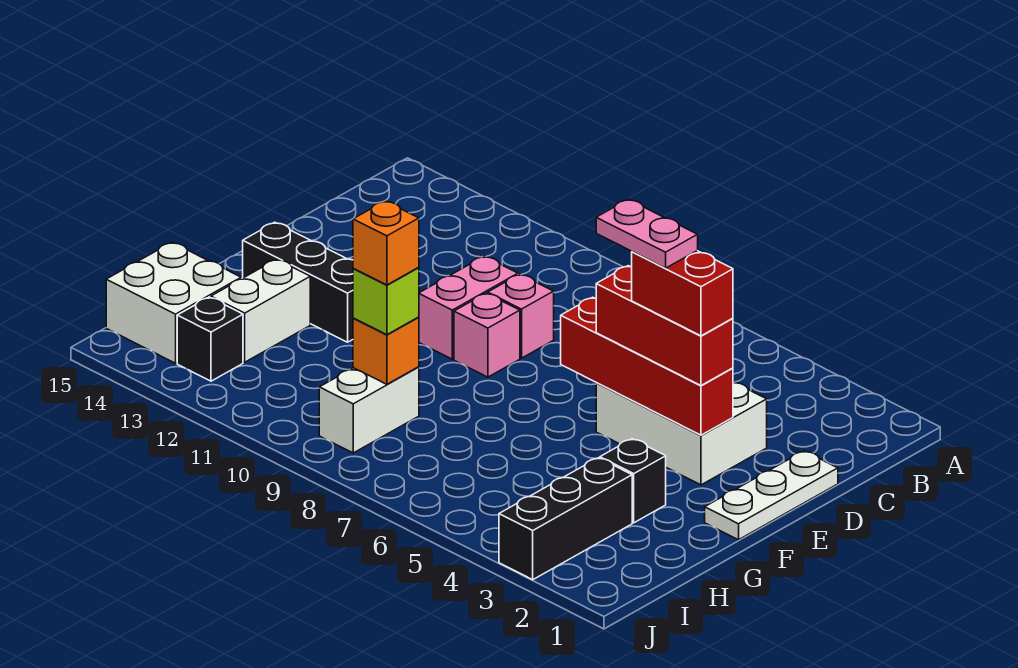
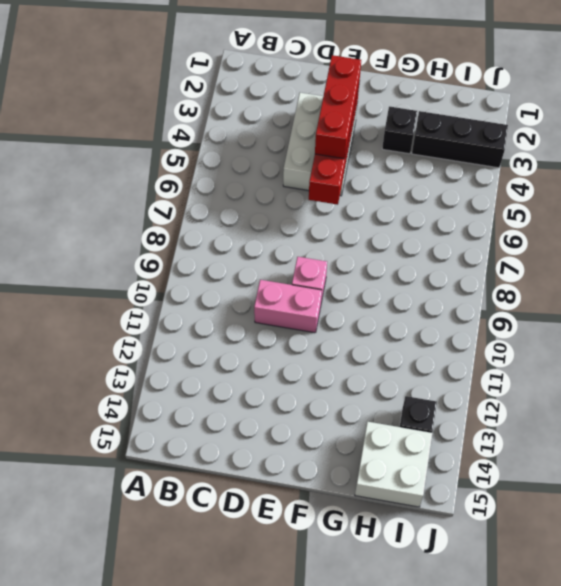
none -> white 1x3 plate [705,451,838,540]
none -> pink 1x1 brick [488,274,554,358]
none -> black 1x3 brick [243,222,353,342]

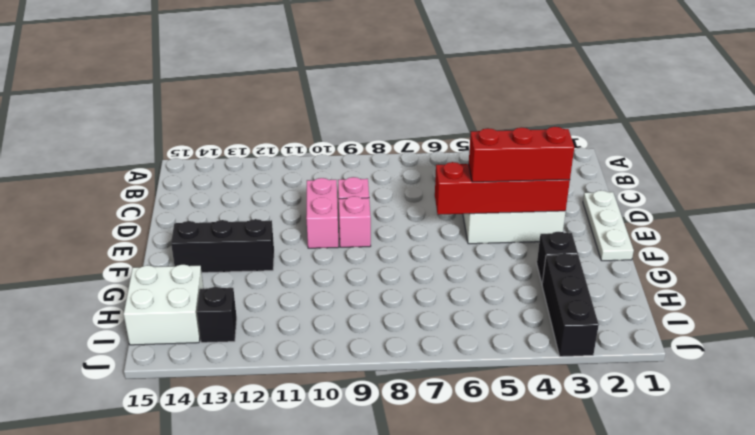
none -> white 1x2 brick [211,259,310,362]
none -> white 1x2 brick [319,367,419,453]
none -> orange 1x1 brick [353,317,419,384]

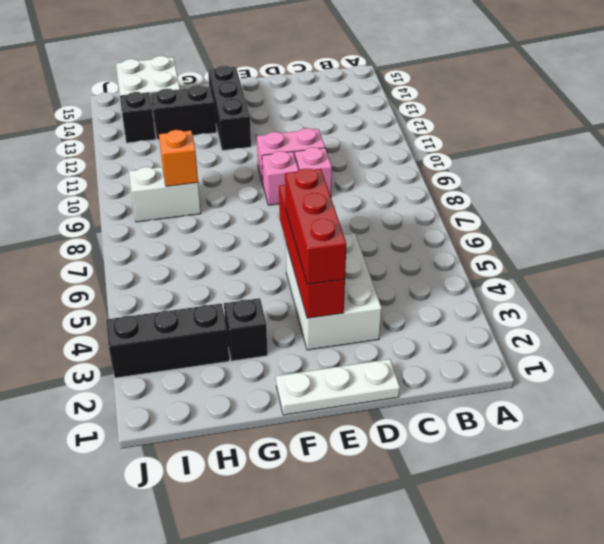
black 1x2 brick [151,85,216,139] -> white 1x2 brick [211,259,310,362]
none -> lime 1x1 brick [353,268,419,335]
none -> red 1x2 brick [632,251,733,336]
none -> orange 1x1 brick [353,201,419,285]

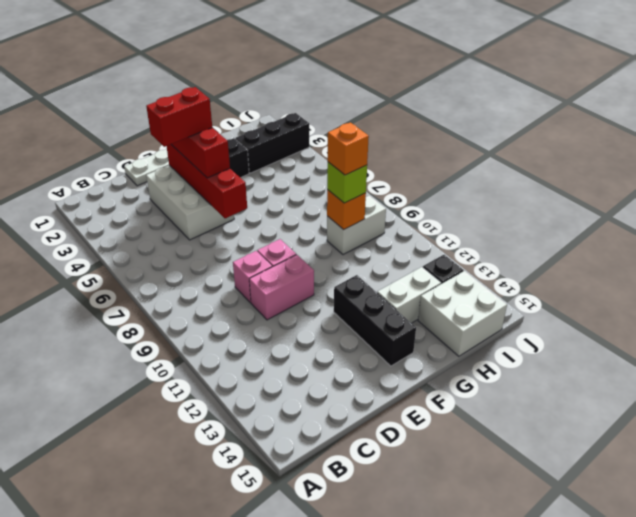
red 1x2 brick [146,87,212,147] -> red 1x2 brick turned to [632,251,733,336]
none -> pink 1x2 plate [596,199,698,268]

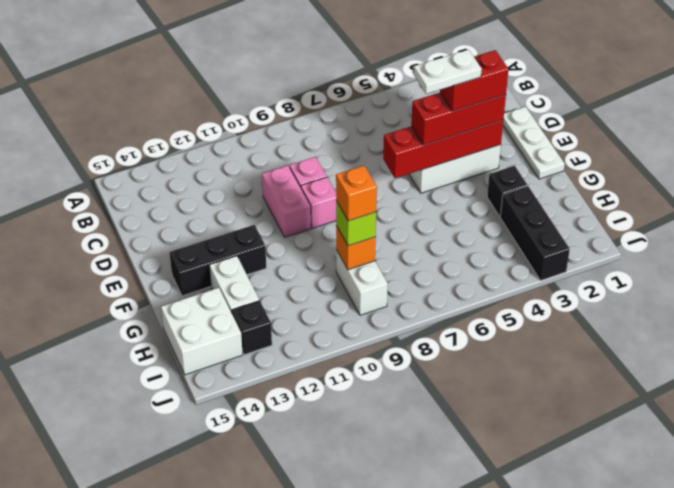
white 1x2 plate [414,50,482,94] -> pink 1x2 plate [596,199,698,268]

